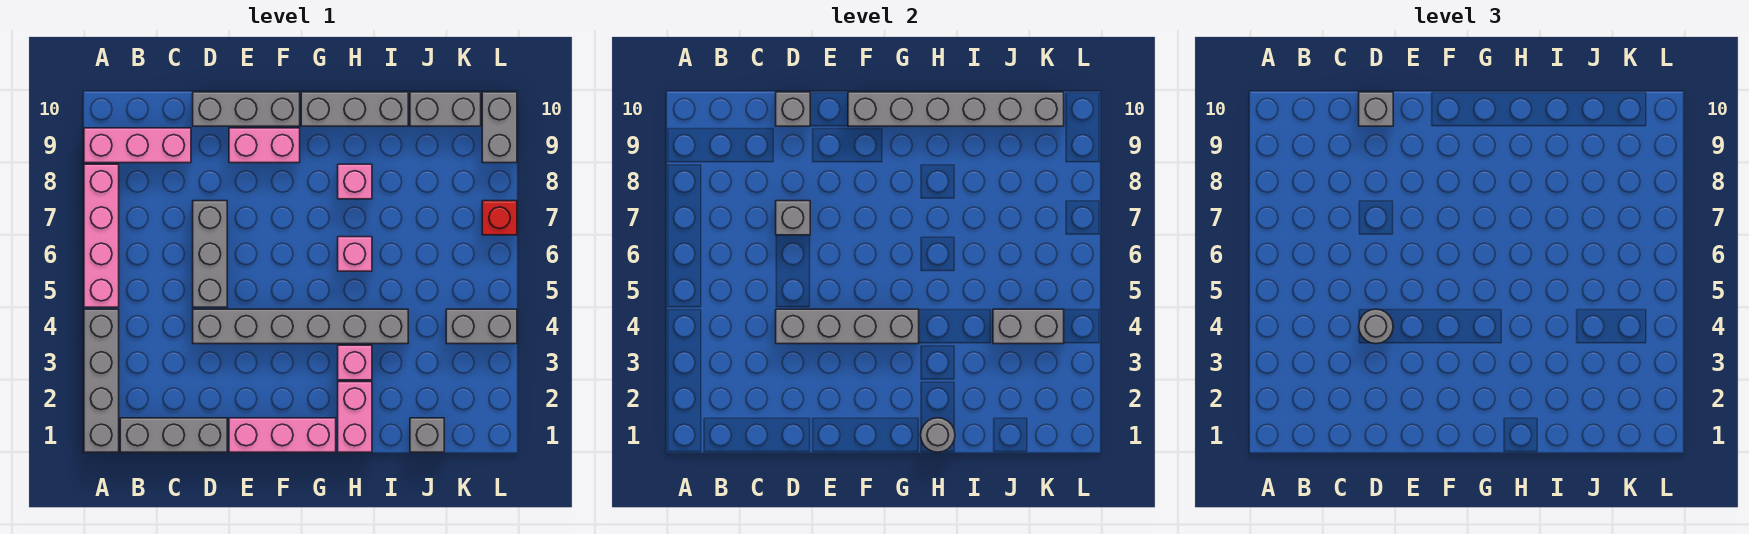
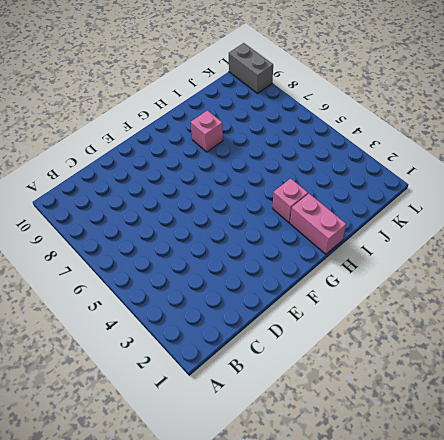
none -> grey 1x4 brick [84,309,119,452]
none -> pink 1x4 brick [84,164,119,307]
none -> pink 1x3 brick [84,128,191,163]

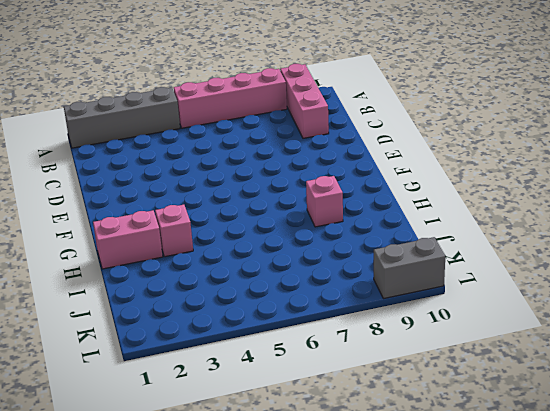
none -> grey 1x3 brick [120,418,227,452]
none -> grey 1x6 brick [193,309,408,344]
none -> grey 1x3 brick [193,201,227,307]

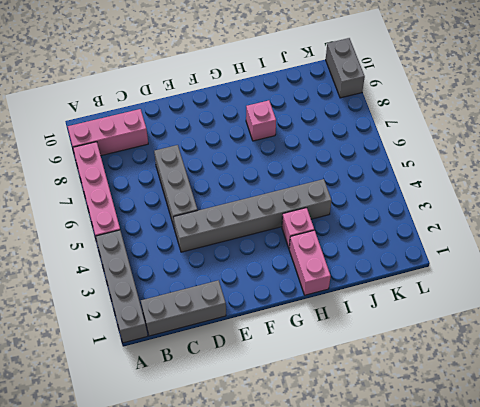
none -> grey 1x3 brick [193,92,300,126]
none -> pink 1x3 brick [229,418,336,452]
none -> pink 1x2 brick [229,128,300,163]

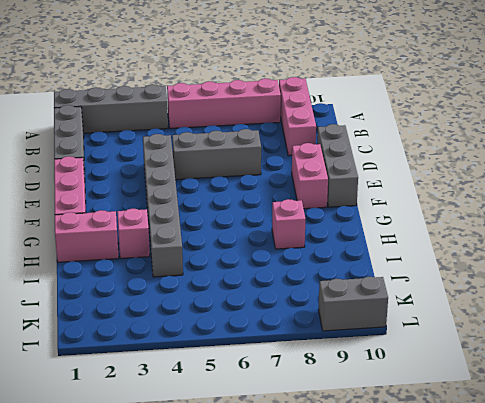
none -> grey 1x3 brick [301,92,408,126]
none -> pink 1x1 brick [338,237,372,271]
none -> grey 1x1 brick [410,418,444,452]

